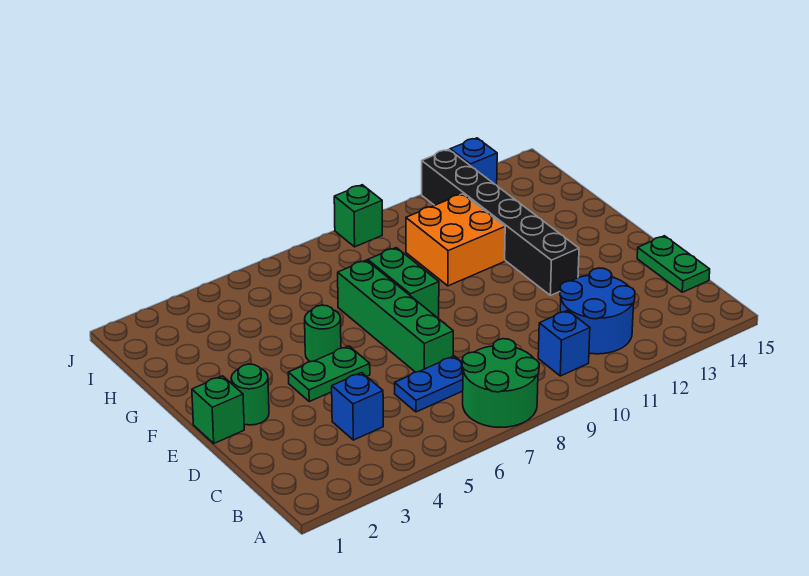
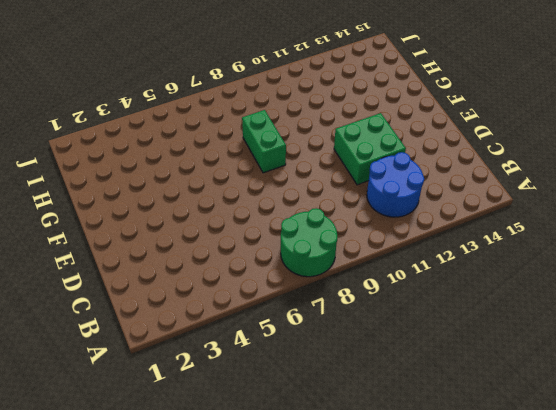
green 2x2 brick [334,113,406,185] -> black 1x6 brick [422,149,579,295]
none -> blue 1x1 brick [538,310,590,376]
none -> blue 1x1 brick [332,373,383,440]
none -> blue 1x2 plate [395,356,463,412]

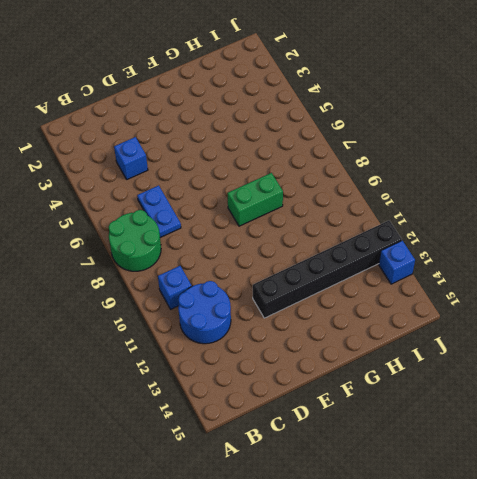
none -> green 1x2 plate [637,236,710,292]
none -> green 1x4 brick [338,260,453,372]
none -> green 1x1 brick [192,376,244,443]

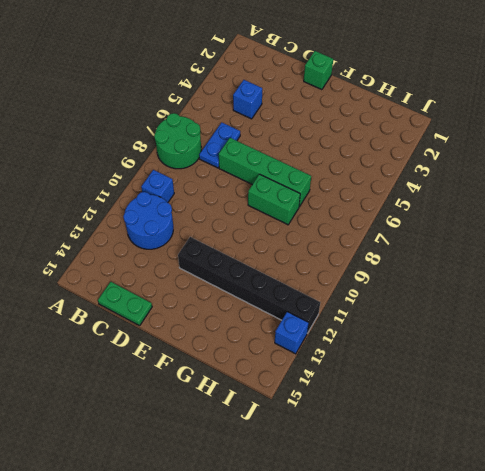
none -> green 1x1 round brick [231,364,269,425]
none -> green 1x2 plate [288,346,370,401]
none -> green 1x1 round brick [305,305,341,362]

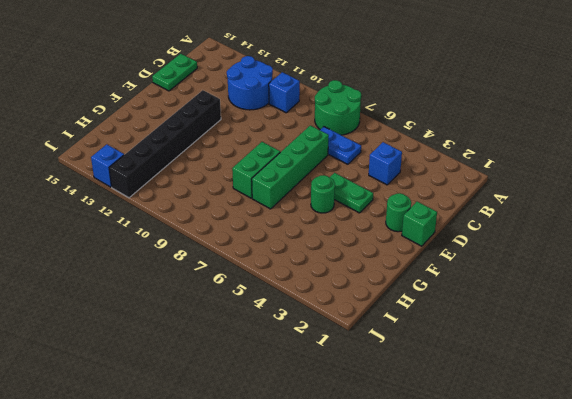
none -> orange 2x2 brick [406,194,505,286]
none -> green 1x1 brick [334,185,382,247]

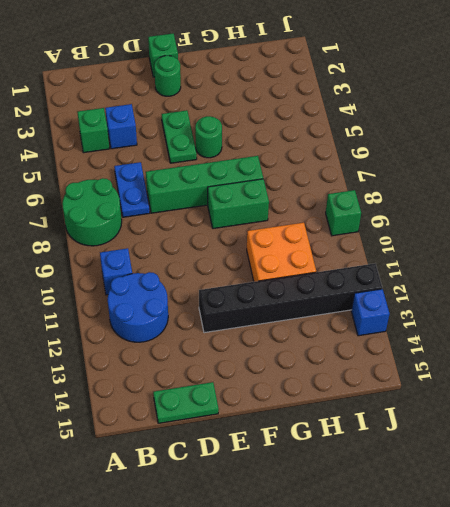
green 1x1 brick [77,108,109,153] -> none

